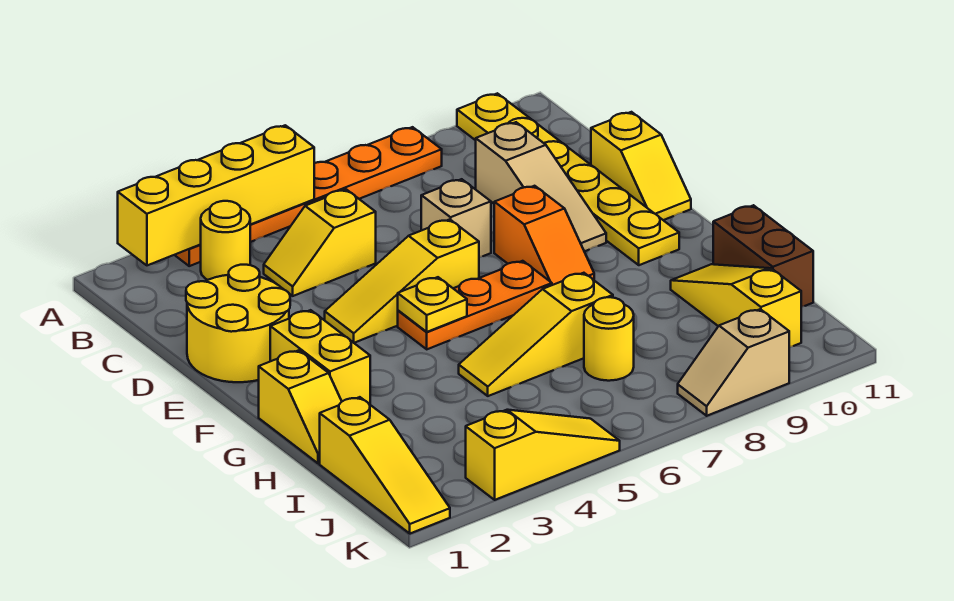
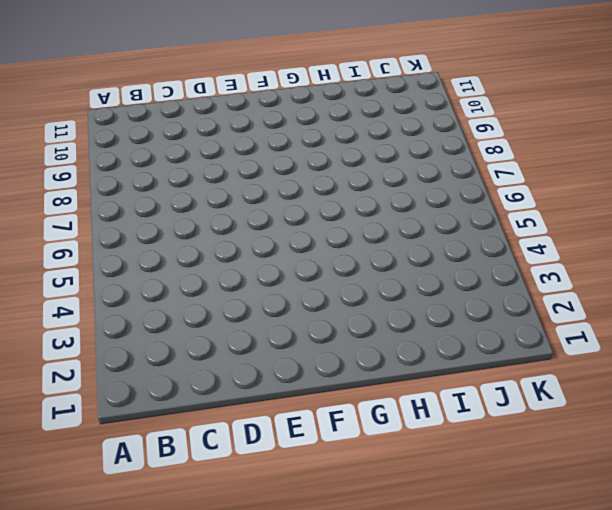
none -> orange 1x6 plate [175,127,442,266]
none -> yellow 1x6 plate [457,93,679,265]
none -> yellow 1x1 round brick [201,201,250,280]

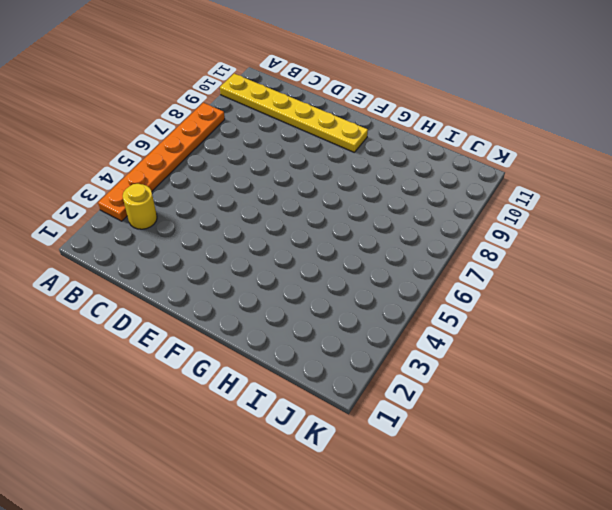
none -> yellow 1x2 slope [264,189,376,296]
none -> tan 1x3 slope [476,122,606,252]
none -> yellow 2x2 round brick [186,265,290,382]

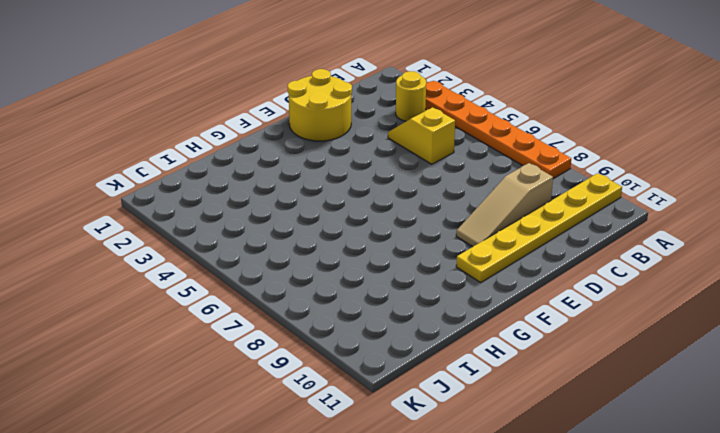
none -> tan 1x1 brick [421,179,491,257]
none -> yellow 1x2 slope [591,112,691,220]
none -> yellow 1x3 slope [325,219,479,343]

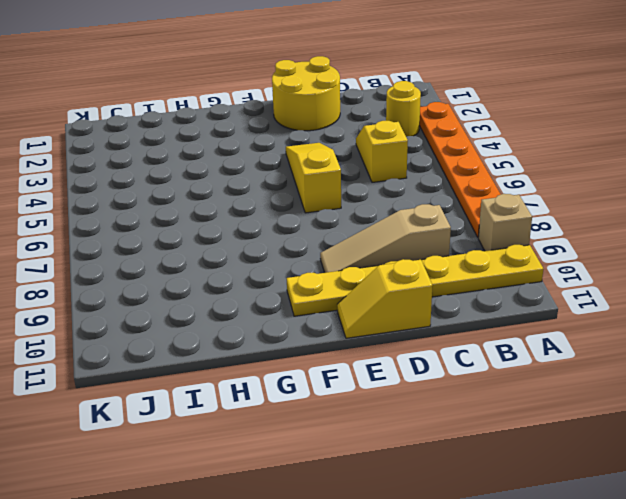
tan 1x1 brick [478,194,532,251] -> tan 1x1 brick moved to [421,179,491,257]
none -> orange 1x2 slope [494,186,594,285]
none -> yellow 1x2 brick [270,310,370,404]
none -> orange 1x3 plate [398,261,552,349]

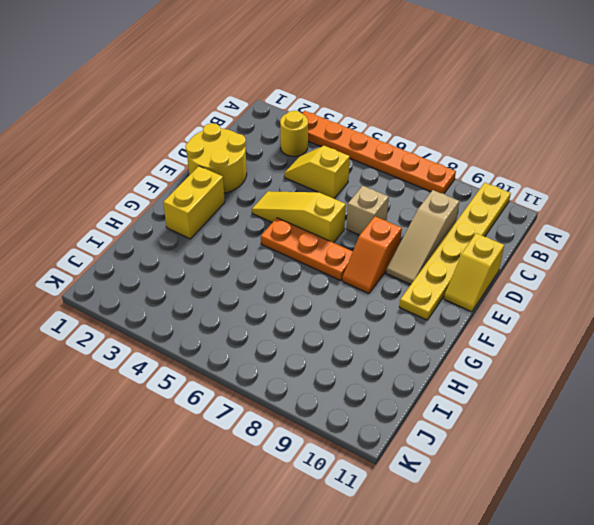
none -> yellow 1x2 slope [259,350,342,464]
none -> yellow 1x3 slope [459,273,613,396]
none -> yellow 1x3 slope [671,264,801,347]

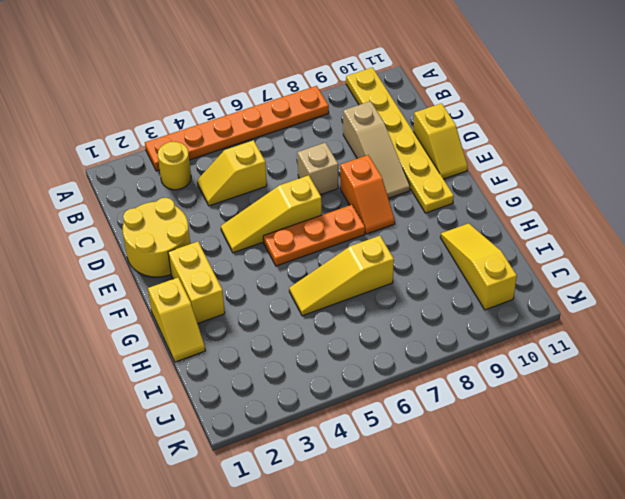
none -> brown 1x2 brick [713,205,813,307]
none -> yellow 1x3 slope [320,397,450,534]
none -> yellow 1x1 round brick [584,297,634,381]

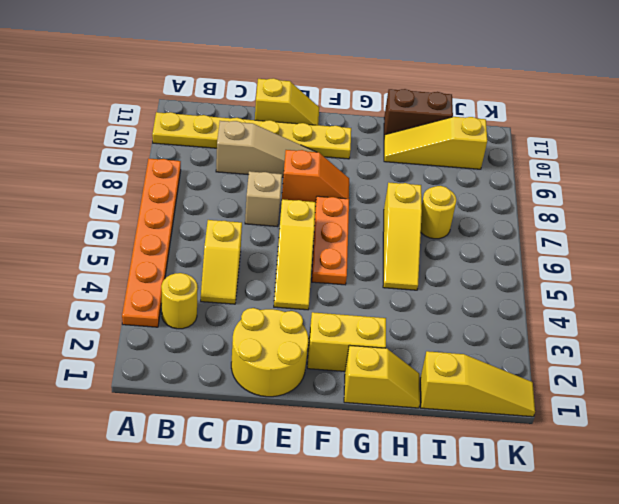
none -> yellow 1x3 slope [466,410,620,500]
none -> tan 1x2 slope [678,309,789,416]
none -> yellow 1x4 brick [118,125,314,265]

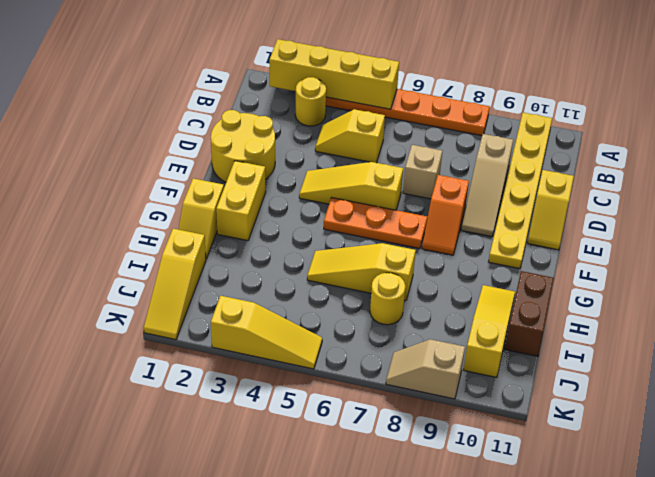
none -> yellow 1x1 plate [398,277,467,332]

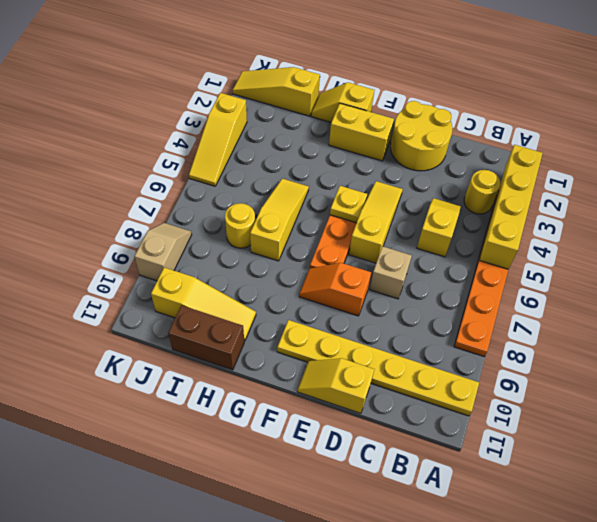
none -> tan 1x3 slope [476,122,606,252]

